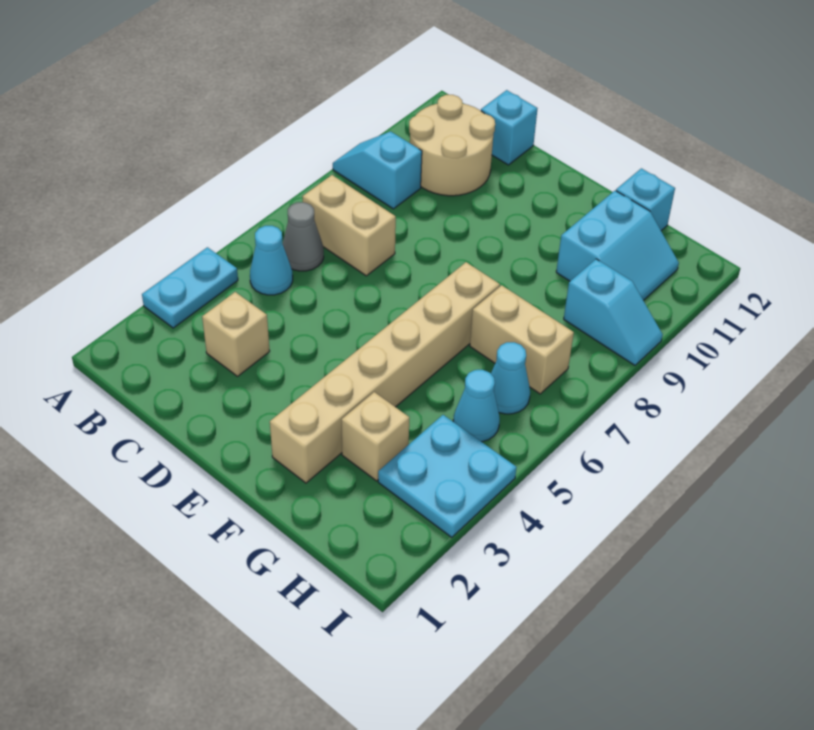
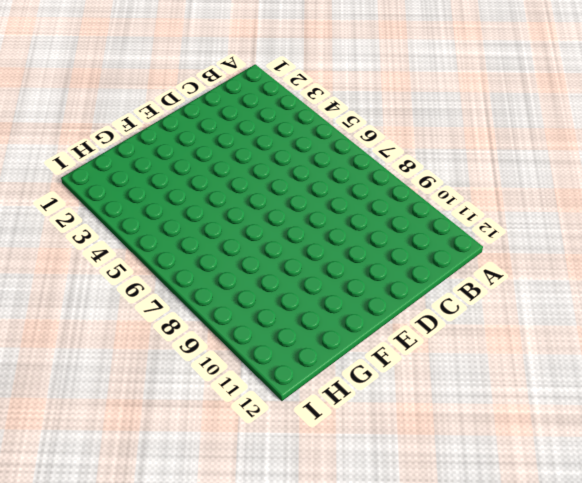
none -> cyan 1x2 plate [142,247,238,328]
none -> cyan 1x2 slope [333,131,422,209]
none -> cyan 1x1 cone [250,226,293,295]

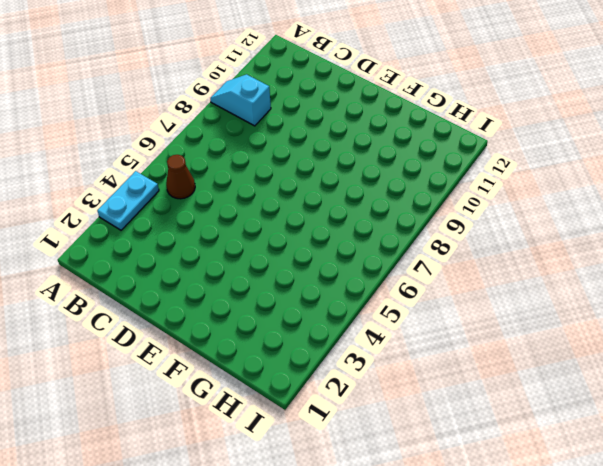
brown 1x1 cone [166,155,195,199] -> cyan 1x1 cone [250,226,293,295]
none -> grey 1x1 cone [283,202,324,271]
none -> tan 1x2 brick [302,175,396,276]
none -> tan 2x2 round brick [409,95,495,196]

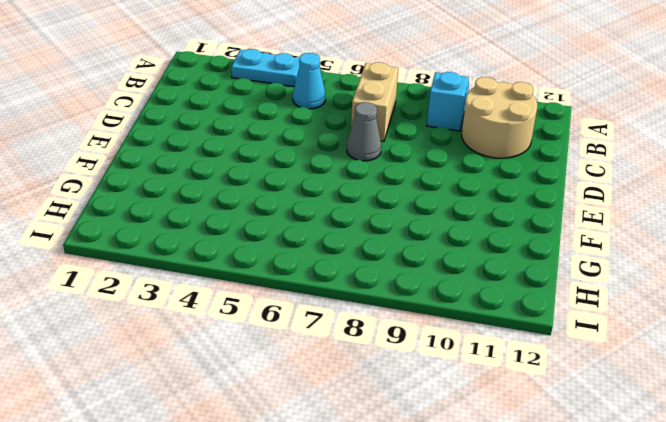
grey 1x1 cone [347,102,381,161] -> grey 1x1 cone moved to [283,202,324,271]
none -> tan 1x1 brick [202,292,270,376]
none -> cyan 1x1 brick [481,90,538,165]
none -> tan 1x6 brick [270,262,500,483]

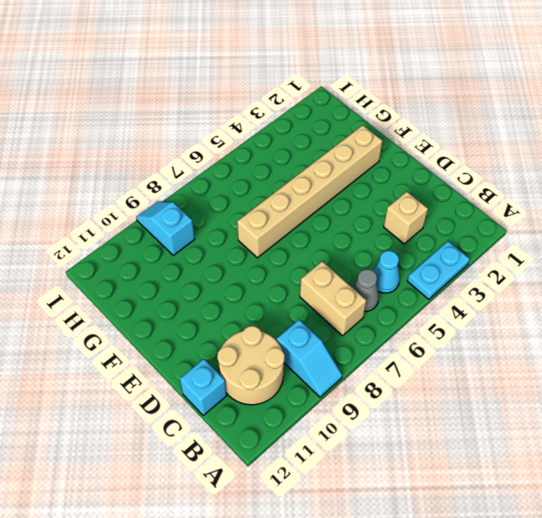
none -> tan 1x1 brick [341,392,409,481]
none -> tan 1x2 brick [470,285,574,394]
none -> cyan 2x2 slope [556,191,679,300]

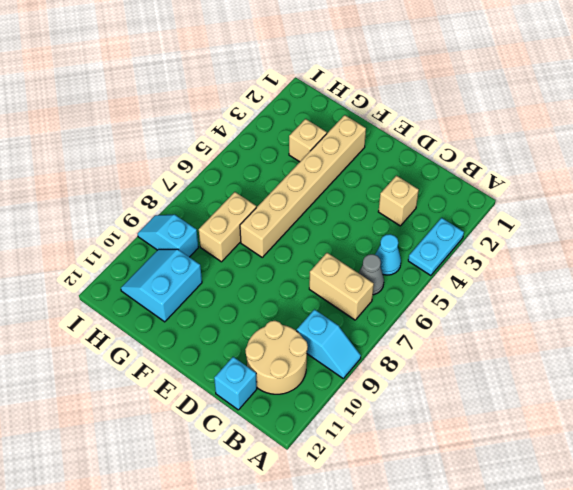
tan 1x2 brick [199,192,256,262] -> tan 1x2 brick turned to [470,285,574,394]
none -> cyan 1x1 brick [616,168,675,231]
none -> cyan 2x2 plate [378,415,517,537]
none -> cyan 1x1 cone [453,370,500,442]

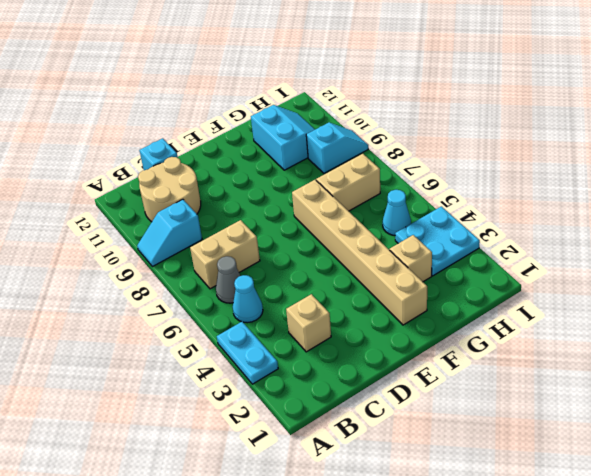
none -> cyan 1x1 brick [616,168,675,231]
none -> cyan 1x1 cone [491,342,530,414]

